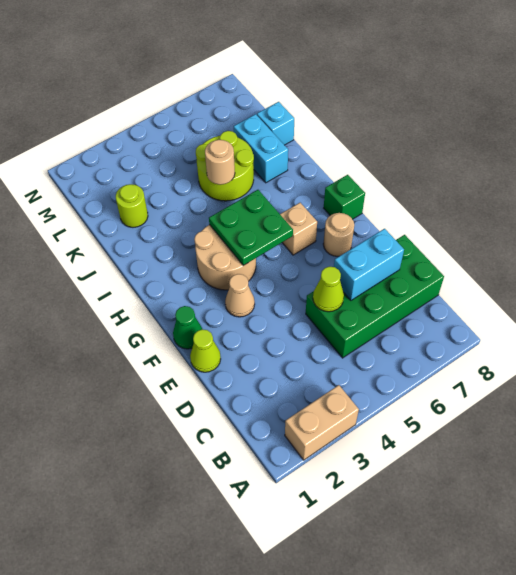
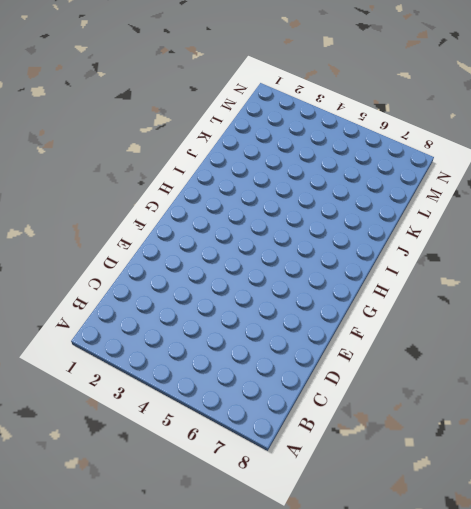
none -> tan 1x2 brick [285,385,359,460]
none -> green 2x4 brick [306,235,444,358]
none -> lime 1x1 cone [190,329,221,372]

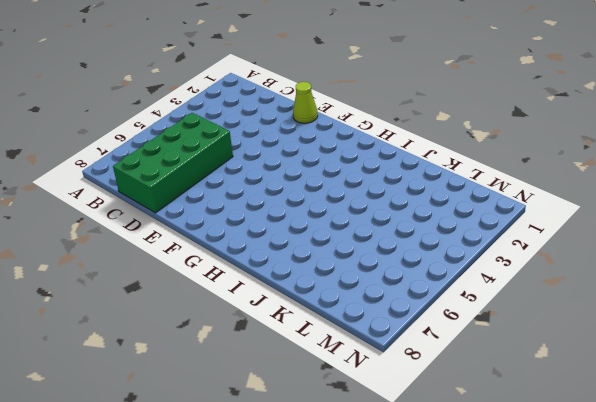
none -> tan 1x2 brick [285,385,359,460]
none -> green 1x1 cone [173,306,202,349]
none -> tan 1x1 cone [225,274,255,317]

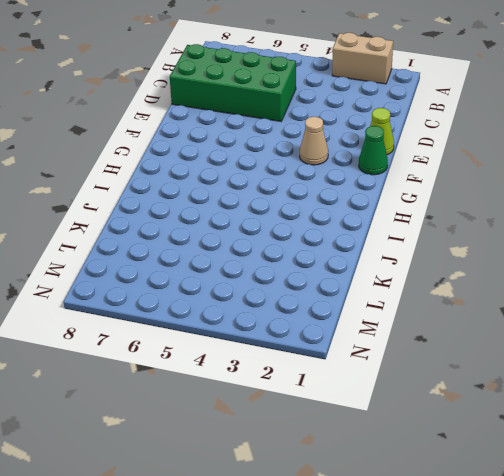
none -> tan 1x1 round brick [323,213,354,256]
none -> tan 2x2 round brick [194,225,256,290]
none -> tan 1x1 brick [280,203,317,255]

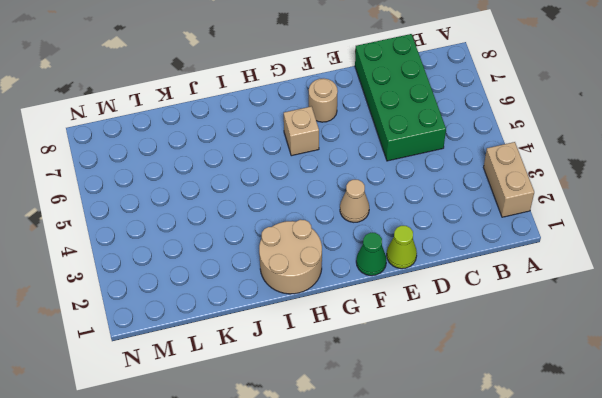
tan 2x2 round brick [259,220,322,294] -> tan 2x2 round brick moved to [194,225,256,290]
none -> green 1x1 brick [324,175,365,219]
none -> lime 2x2 round brick [196,131,254,201]
none -> cyan 1x2 brick [234,114,288,183]

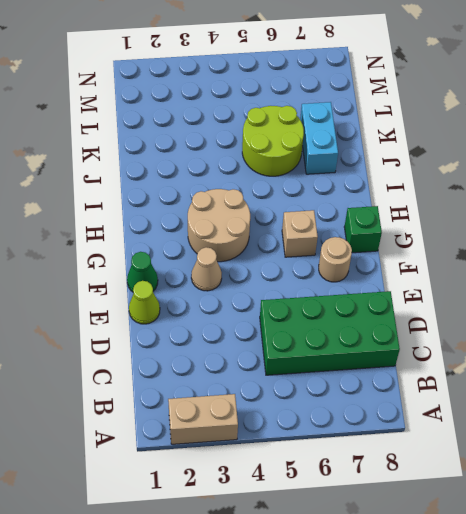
none -> lime 1x1 round brick [116,184,148,227]
none -> cyan 1x1 brick [257,102,294,145]
none -> lime 1x1 cone [313,267,344,312]

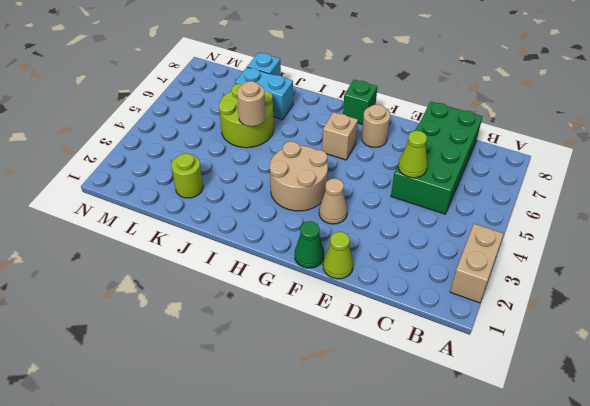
none -> cyan 1x2 brick [334,229,404,300]
none -> green 2x2 plate [209,190,293,266]

